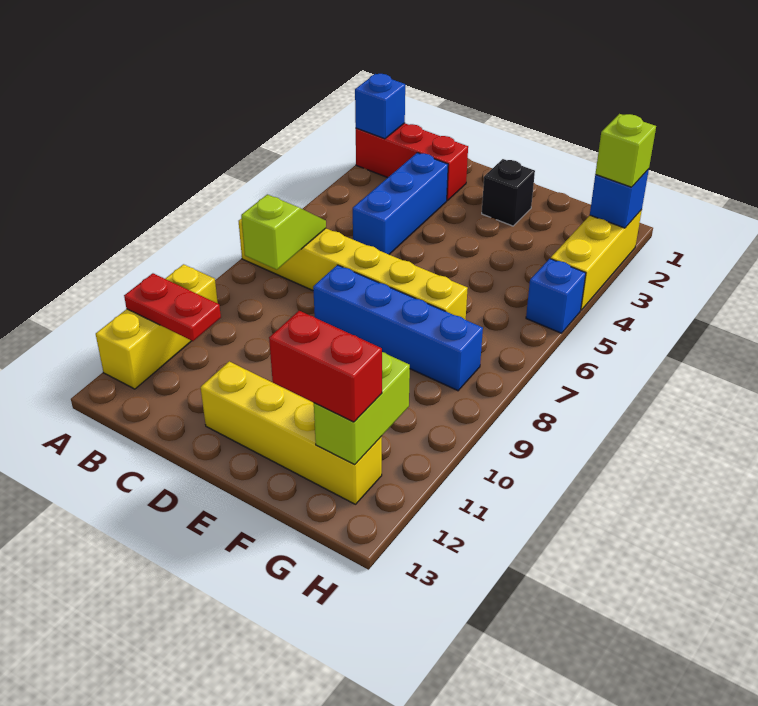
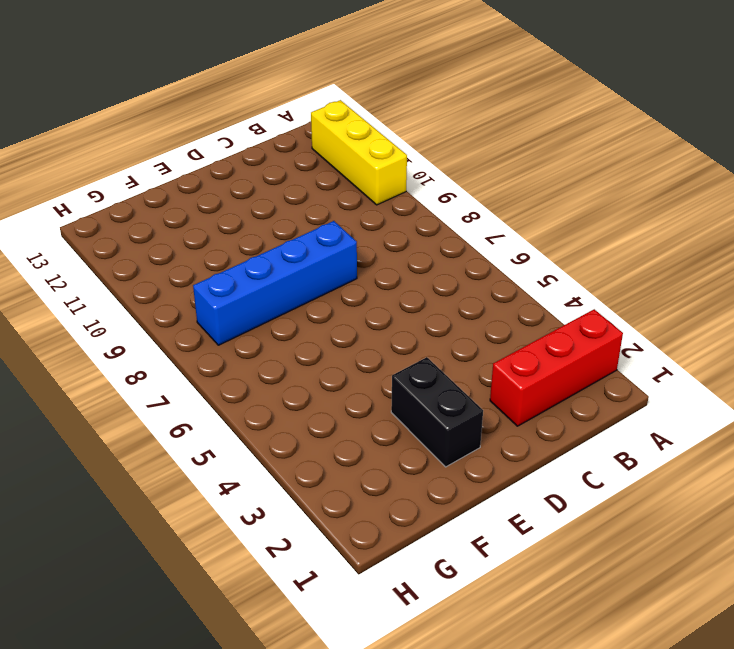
black 1x2 brick [391,357,483,467] -> black 1x1 brick [482,159,535,226]
none -> yellow 1x6 brick [239,219,468,320]
none -> blue 1x3 brick [353,153,448,254]
none -> yellow 1x4 brick [201,361,382,504]

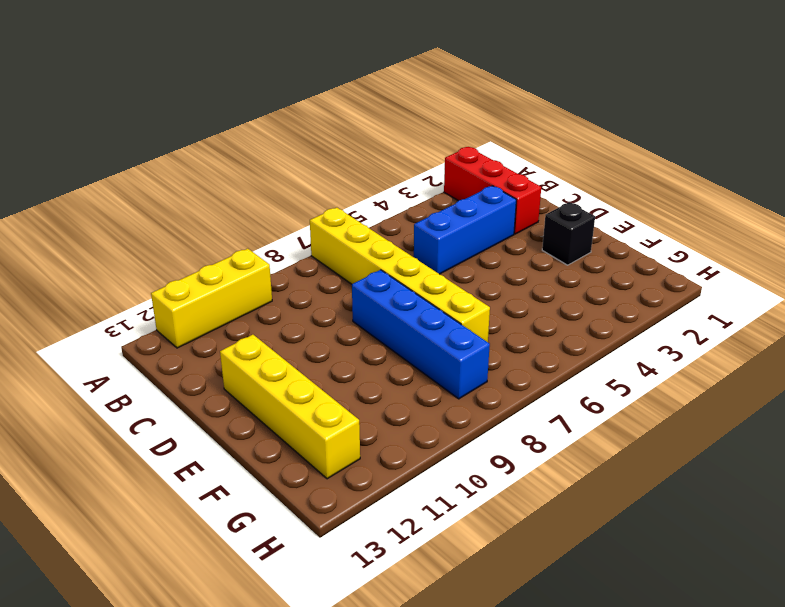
none -> yellow 1x3 brick [551,210,642,310]
none -> blue 1x1 brick [526,259,586,333]
none -> blue 1x1 brick [355,74,405,139]

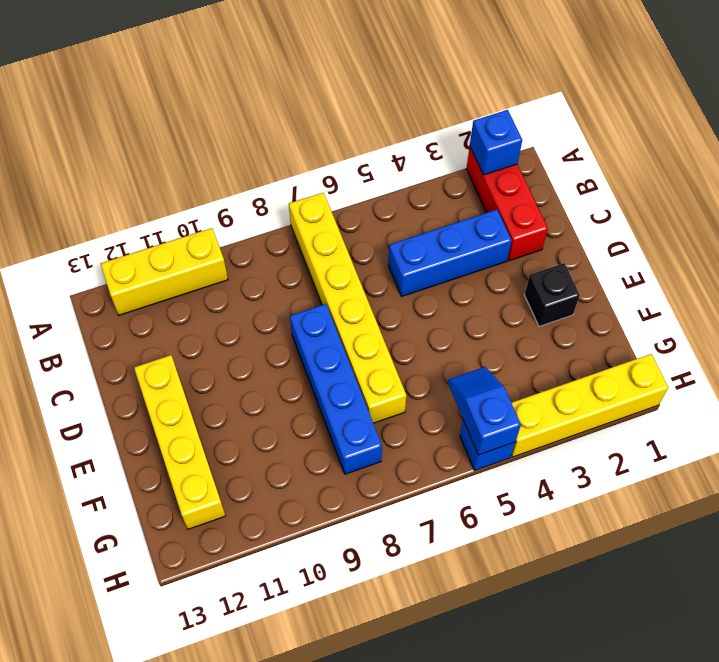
blue 1x2 slope [448,367,521,455] -> none
yellow 1x4 brick [511,354,668,457] -> yellow 1x3 brick [551,210,642,310]
none -> red 1x2 plate [124,273,221,341]
none -> lime 1x2 slope [241,194,326,270]
none -> lime 1x2 brick [314,352,410,464]

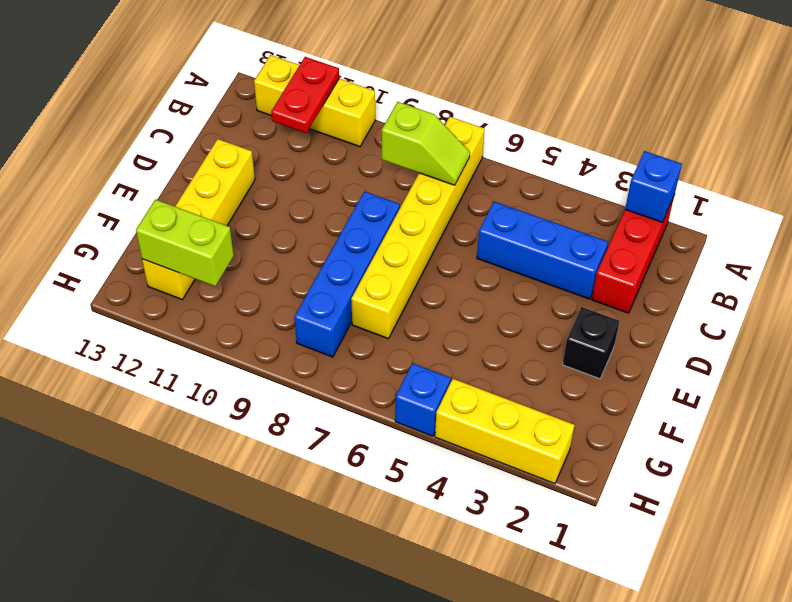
none -> blue 1x1 brick [590,169,649,228]
none -> red 1x2 brick [269,311,382,422]
none -> lime 1x1 brick [595,114,656,187]

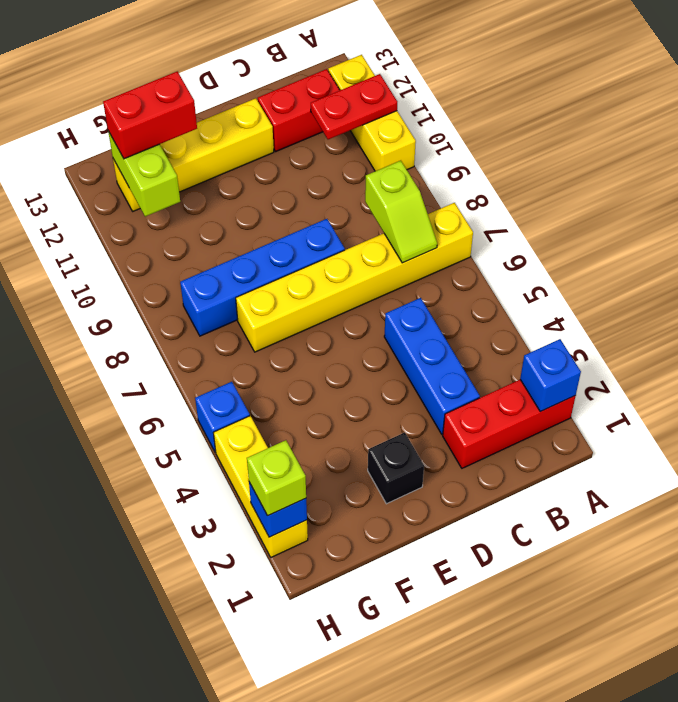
red 1x2 brick [258,69,340,152] -> none

